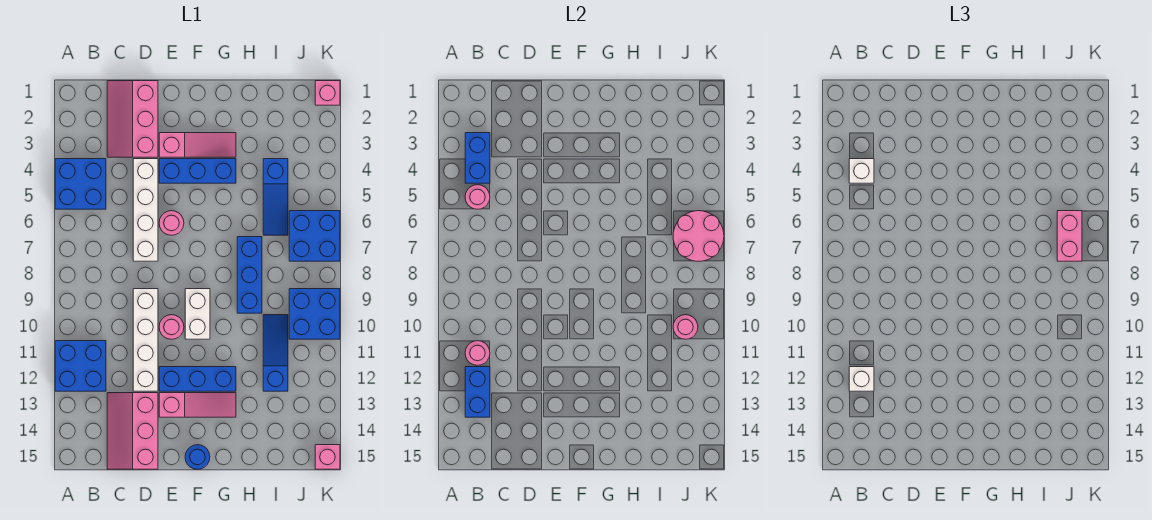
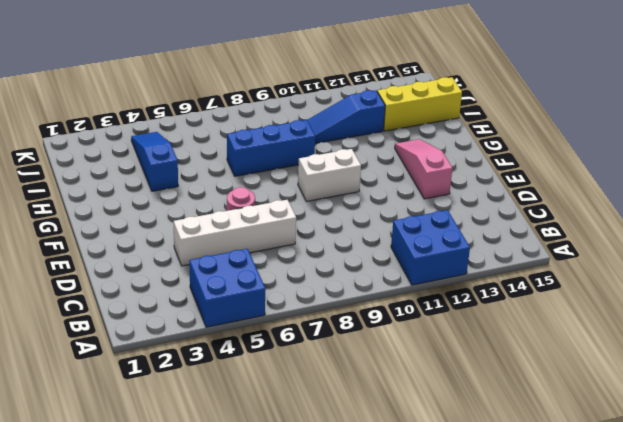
blue 1x3 slope [131,132,178,191] -> blue 1x3 slope turned to [263,159,288,235]
yellow 1x3 brick [377,77,462,131] -> none
none -> pink 2x3 slope [107,81,158,157]
none -> pink 2x3 slope [107,393,158,469]
none -> white 1x4 brick [133,289,158,391]
none -> pink 1x3 slope [159,133,236,157]

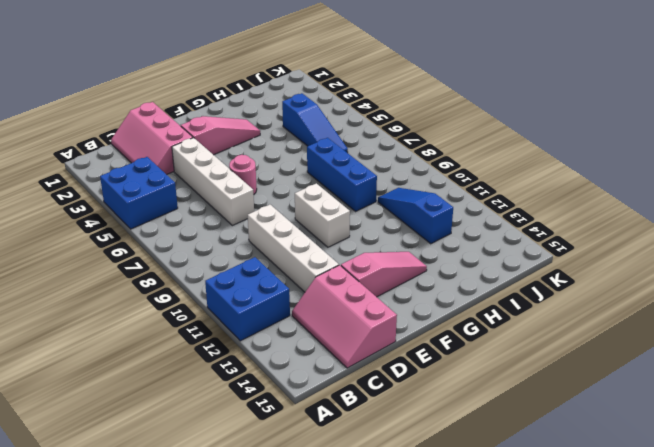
none -> blue 1x3 brick [159,159,236,183]
none -> pink 1x1 round brick [159,315,184,339]
none -> blue 1x3 brick [159,367,236,391]
none -> blue 1x1 round brick [185,445,210,469]

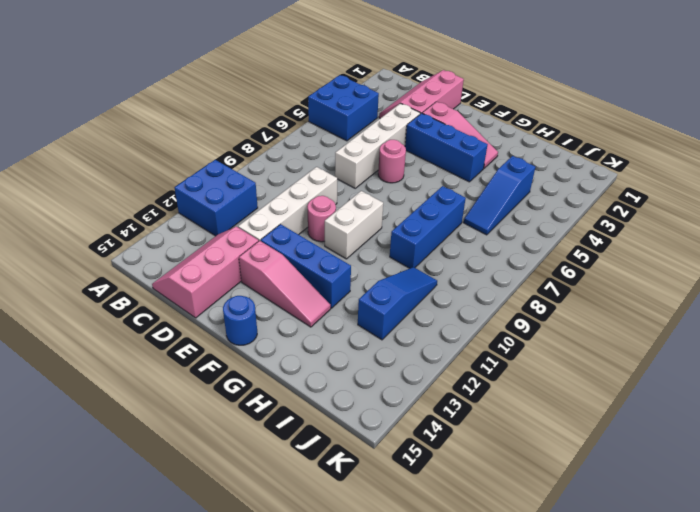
none -> blue 2x2 brick [289,211,340,261]
none -> blue 2x2 brick [289,289,340,339]
none -> pink 1x1 brick [315,81,340,105]
none -> pink 1x1 brick [315,445,340,469]

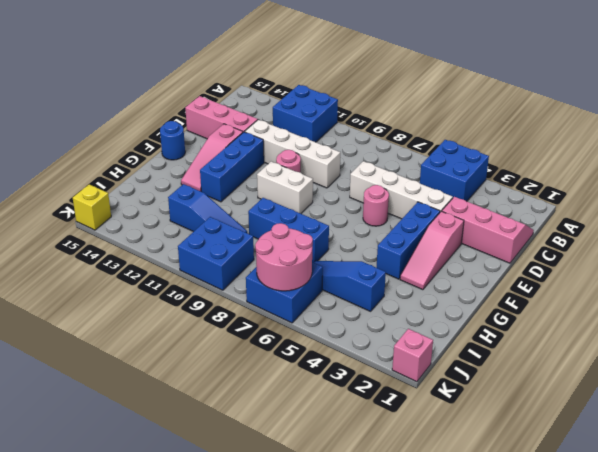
yellow 1x1 brick [73,184,111,230] -> pink 1x1 brick [315,445,340,469]
none -> blue 1x2 brick [465,133,490,183]
none -> pink 1x1 round brick [465,185,490,209]
none -> pink 1x1 round brick [465,341,490,365]
none -> blue 1x2 brick [465,367,490,417]

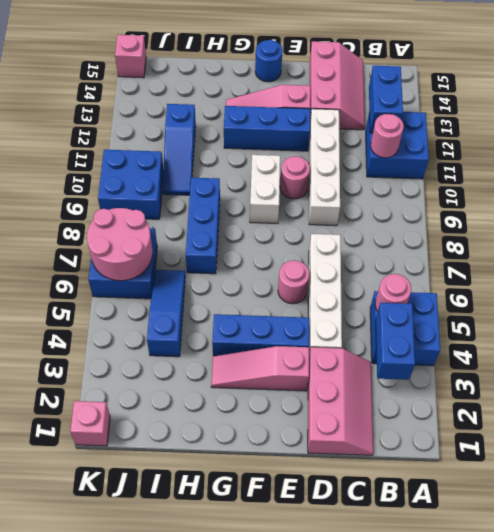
none -> pink 1x1 round brick [673,315,698,339]
none -> white 1x1 brick [849,159,874,183]
none -> white 1x1 brick [849,367,874,391]
none -> pink 1x2 brick [1057,211,1082,261]

